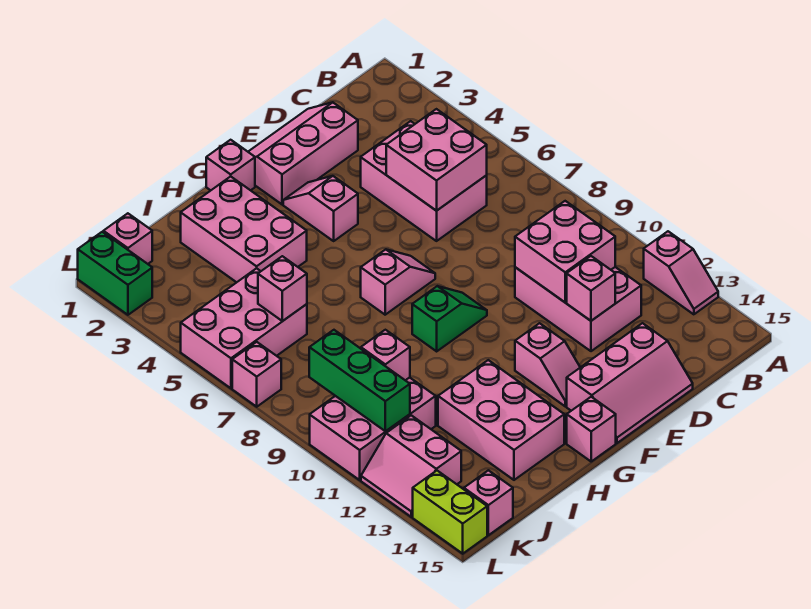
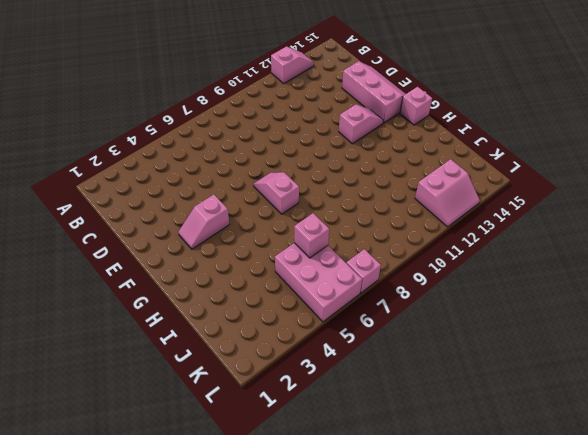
none -> pink 2x3 brick [361,121,487,241]
none -> pink 2x3 brick [515,267,641,351]
none -> pink 2x3 slope [248,102,358,204]

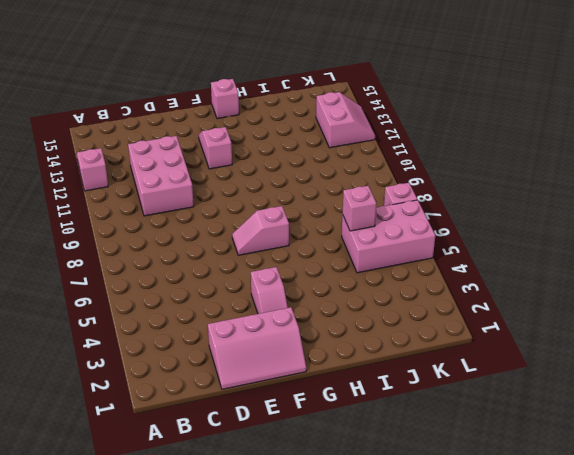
none -> pink 2x3 brick [361,121,487,241]
none -> pink 2x3 slope [567,323,693,443]
none -> green 1x2 slope [412,286,487,351]

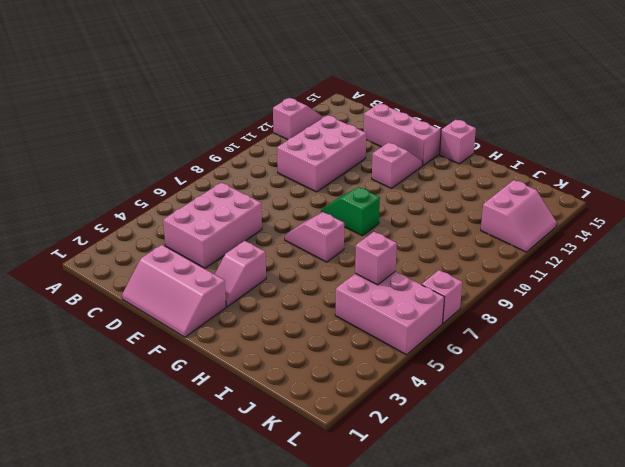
none -> pink 1x1 brick [206,140,255,190]
none -> pink 2x3 brick [181,176,307,282]
none -> pink 2x3 brick [438,360,564,480]

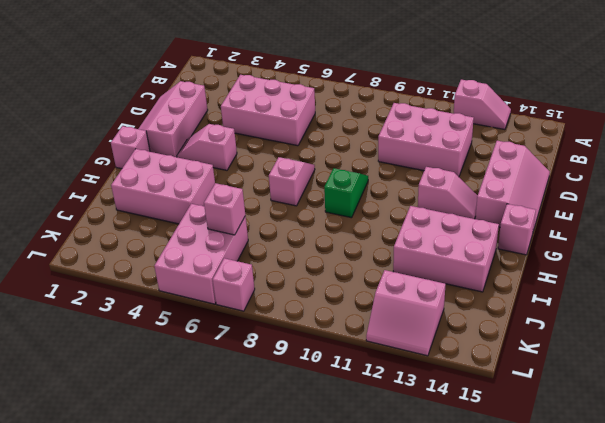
none -> pink 2x3 brick [310,377,436,480]
none -> pink 1x1 brick [103,213,152,264]
none -> pink 1x1 brick [464,470,513,535]

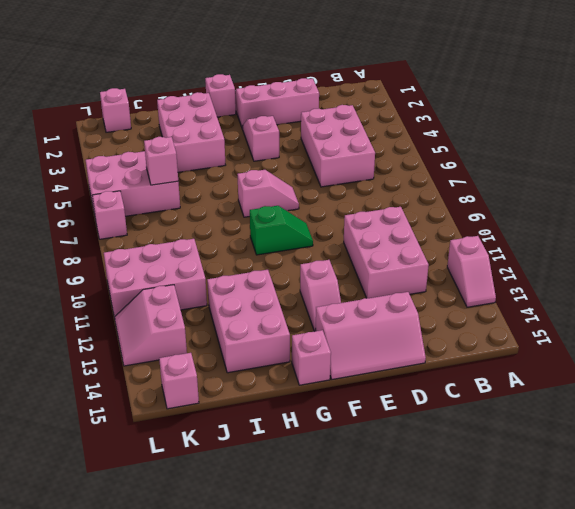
none -> green 1x2 brick [78,232,152,315]
none -> lime 1x2 brick [413,471,487,554]
none -> pink 2x2 brick [386,109,487,211]

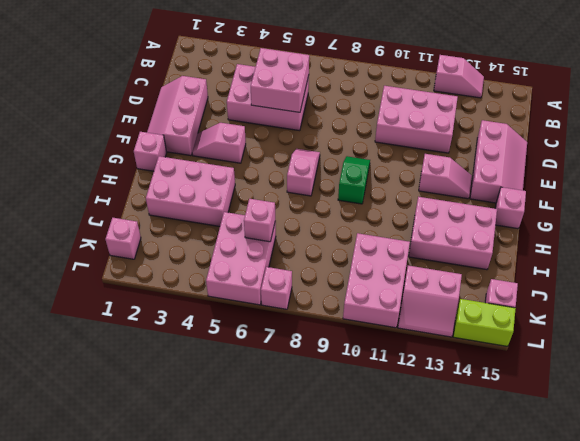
none -> green 1x2 brick [78,232,152,315]
none -> pink 2x2 brick [515,201,615,302]
none -> pink 1x1 brick [567,256,615,321]

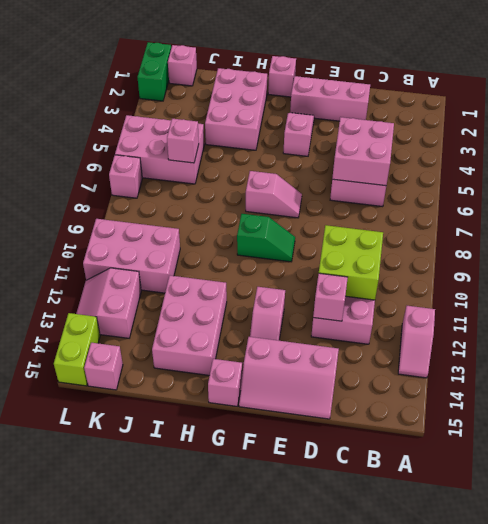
lime 2x2 brick [319,225,383,300] -> pink 2x2 brick [515,201,615,302]
none -> pink 1x1 brick [361,330,410,380]
none -> green 1x3 brick [309,330,410,431]

